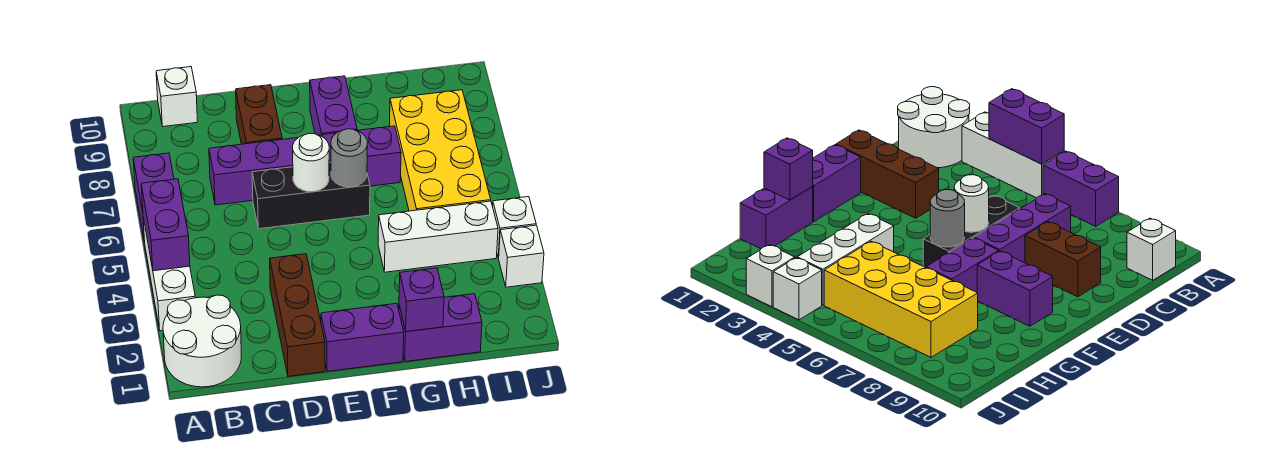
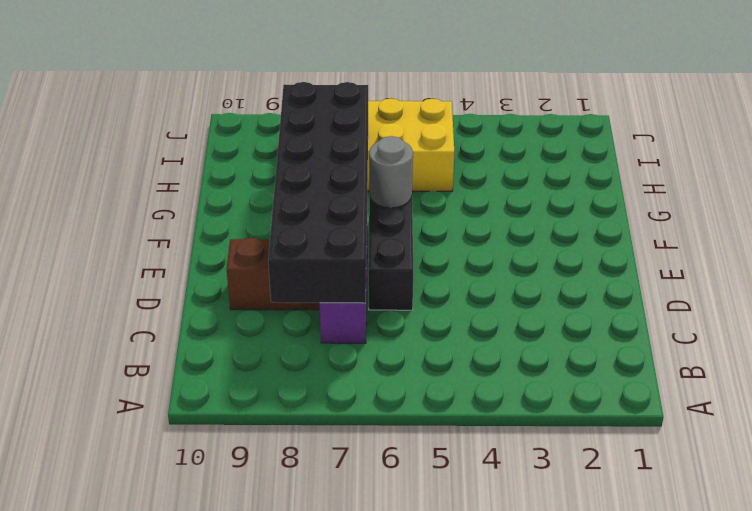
black 2x6 brick [268,82,368,303] -> none
none -> white 2x2 round brick [163,295,241,387]
none -> white 1x3 brick [143,217,195,331]
none -> purple 1x2 brick [133,153,174,242]

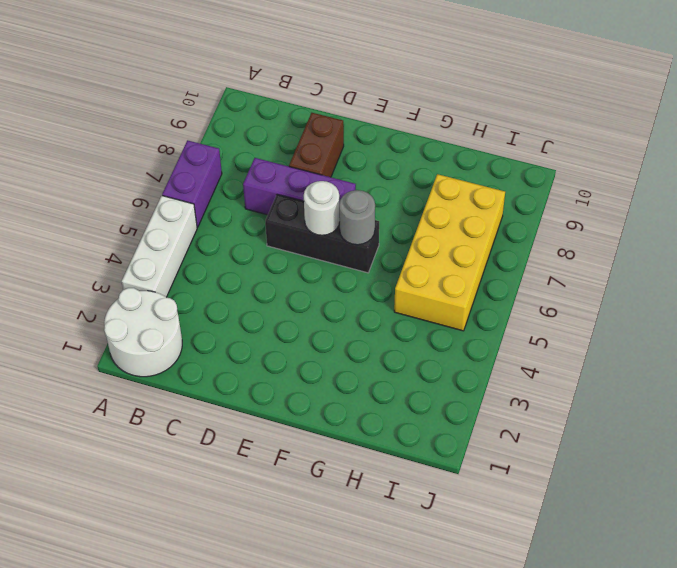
none -> white 1x1 brick [156,67,197,127]
none -> brown 1x3 brick [270,254,325,376]
none -> purple 1x2 brick [321,303,404,371]

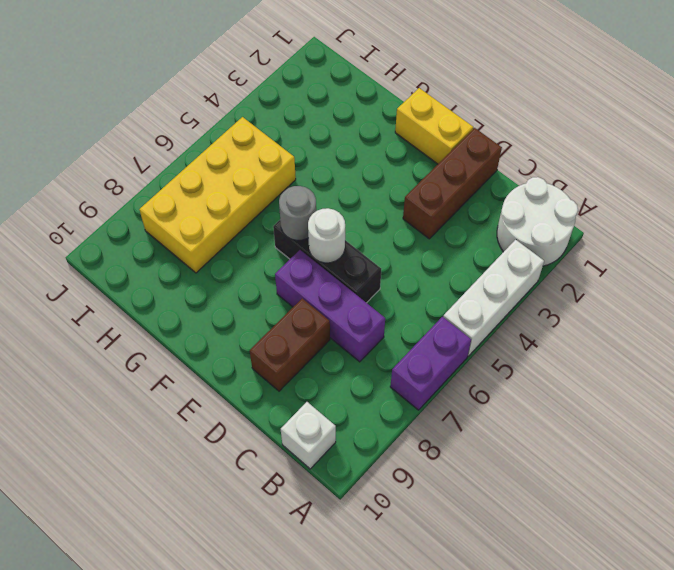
yellow 1x2 brick [395,88,473,164] -> purple 1x2 brick [321,303,404,371]
none -> purple 1x2 brick [322,126,401,186]
none -> purple 1x2 brick [310,76,357,136]
none -> purple 1x2 brick [399,294,482,362]

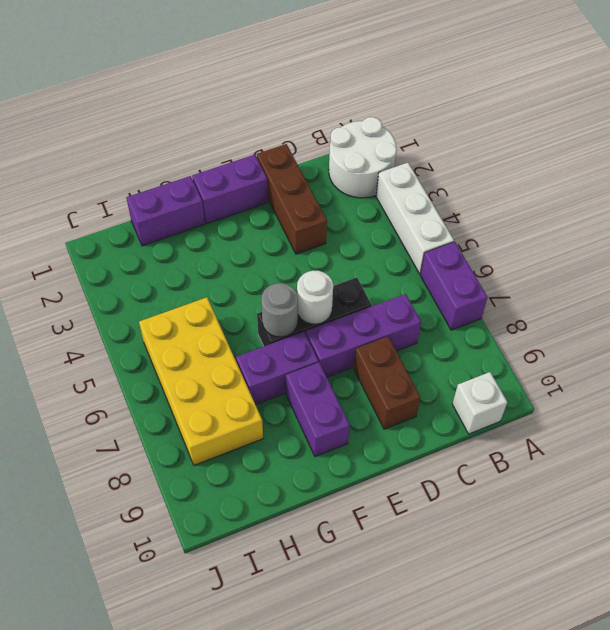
none -> white 1x3 brick [378,201,498,272]
none -> white 1x1 brick [499,225,544,287]
none -> white 1x1 brick [493,197,536,258]

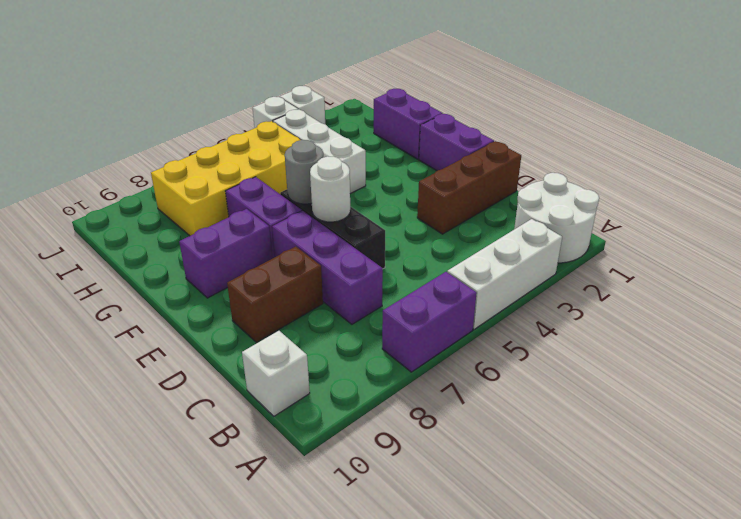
none -> purple 1x2 brick [141,179,190,271]
none -> purple 1x1 brick [399,268,444,332]

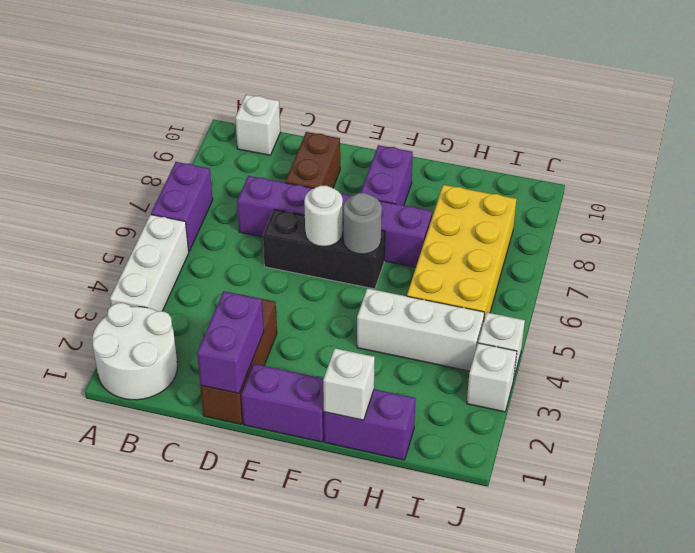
purple 1x2 brick [197,291,264,393] -> purple 1x2 brick moved to [141,179,190,271]
white 1x1 brick [323,348,375,420] -> purple 1x1 brick [399,268,444,332]

